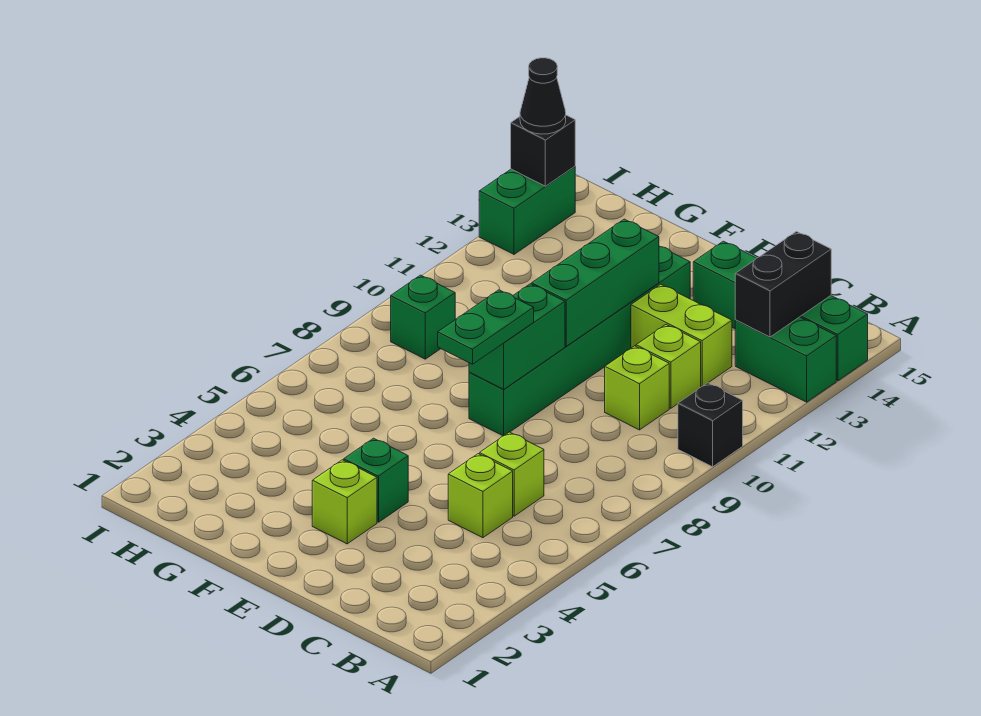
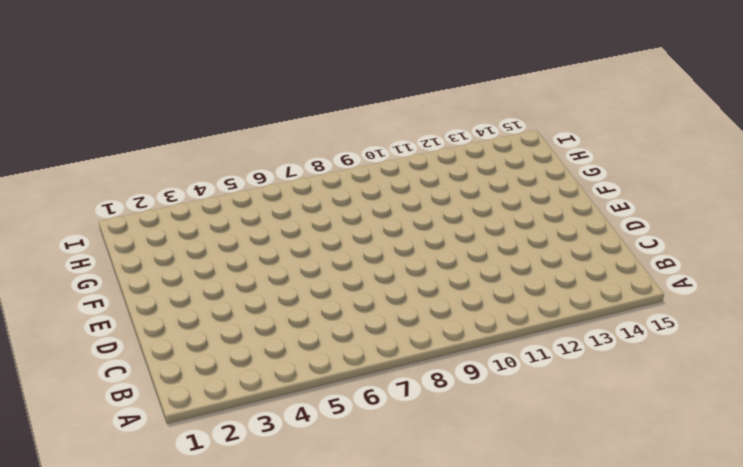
none -> black 1x1 brick [678,383,743,467]
none -> green 1x2 brick [735,317,836,402]
none -> green 1x4 brick [693,241,868,381]

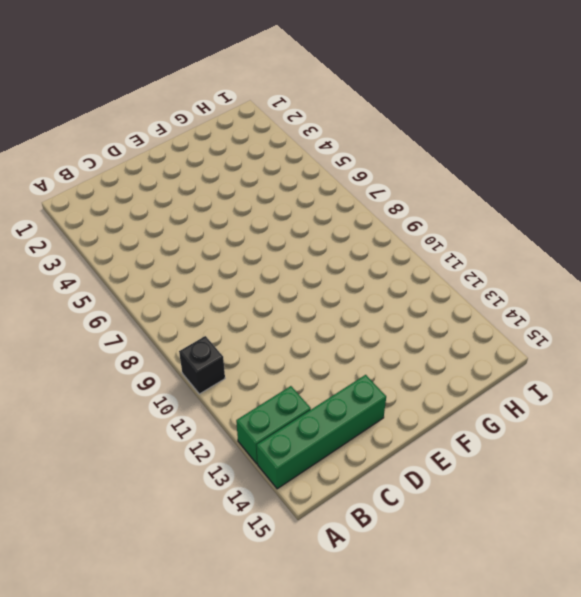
none -> lime 1x1 brick [448,454,513,538]
none -> lime 1x1 brick [480,432,544,516]
none -> lime 1x1 brick [605,346,669,430]

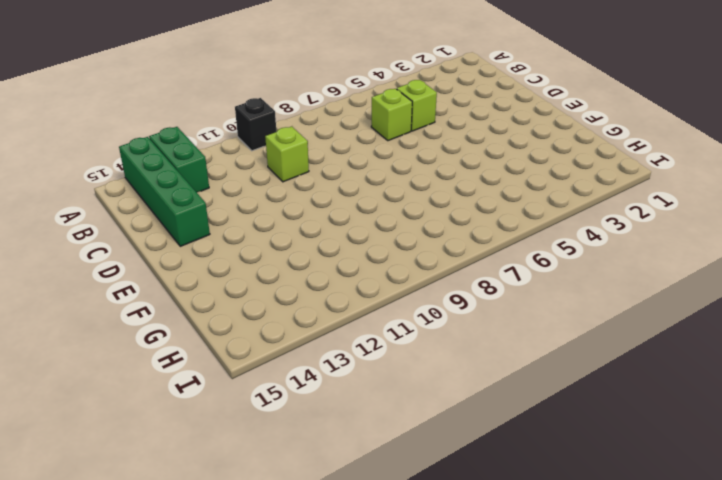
none -> lime 1x1 brick [636,325,701,408]
none -> lime 1x2 brick [631,284,732,387]
none -> lime 1x1 brick [312,460,377,544]

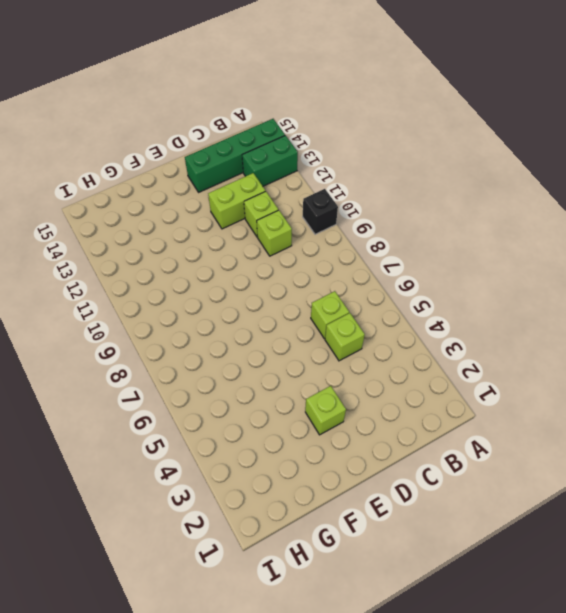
none -> green 1x1 brick [344,438,408,522]
none -> green 1x6 brick [469,246,690,436]
none -> green 1x1 brick [391,275,455,359]

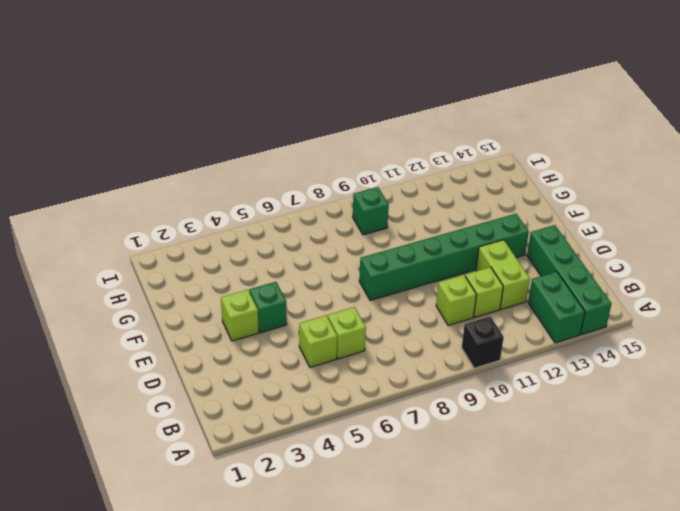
none -> green 1x2 brick [479,166,575,254]
none -> black 1x2 brick [735,232,831,337]
none -> green 1x2 brick [469,284,565,389]

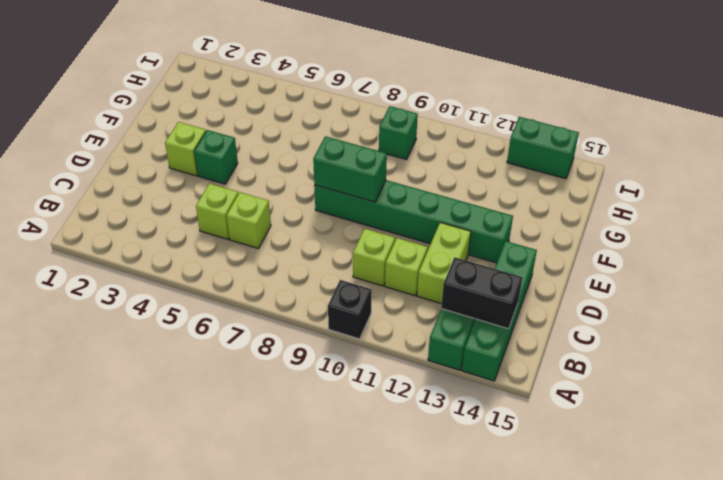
none -> green 1x3 brick [532,219,659,346]
none -> black 1x1 brick [511,115,575,186]
none -> green 1x2 plate [438,290,534,364]

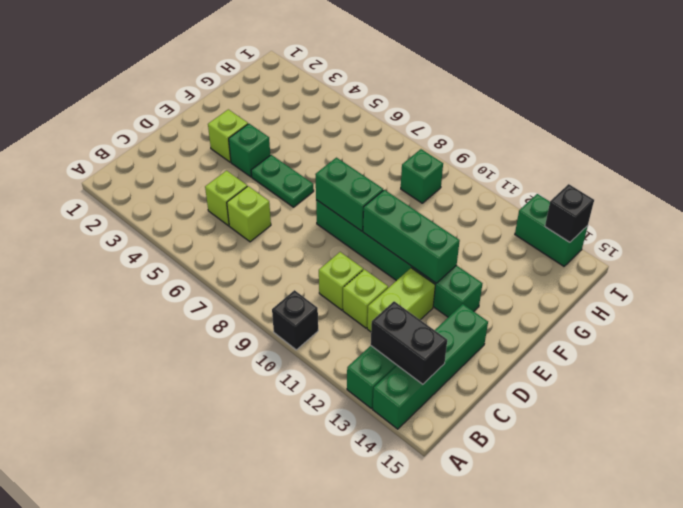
green 1x2 plate [251,155,314,207] -> green 1x2 plate moved to [438,290,534,364]
none -> black 1x1 cone [520,58,566,134]

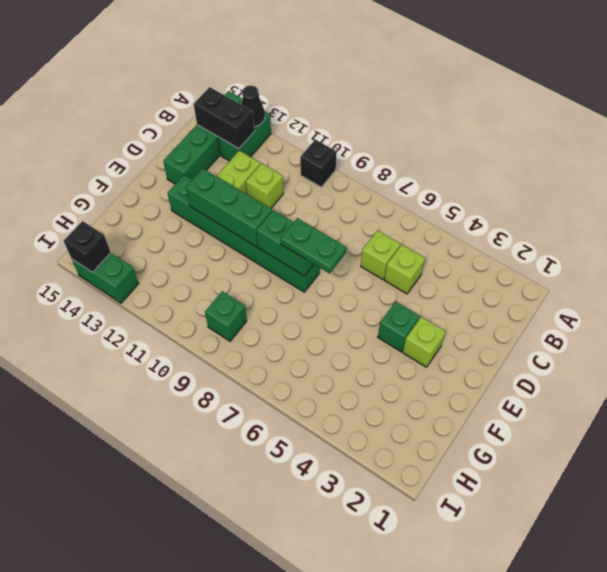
black 1x1 cone [241,86,265,126] -> black 1x1 cone moved to [520,58,566,134]
none -> lime 1x1 brick [605,346,669,430]

